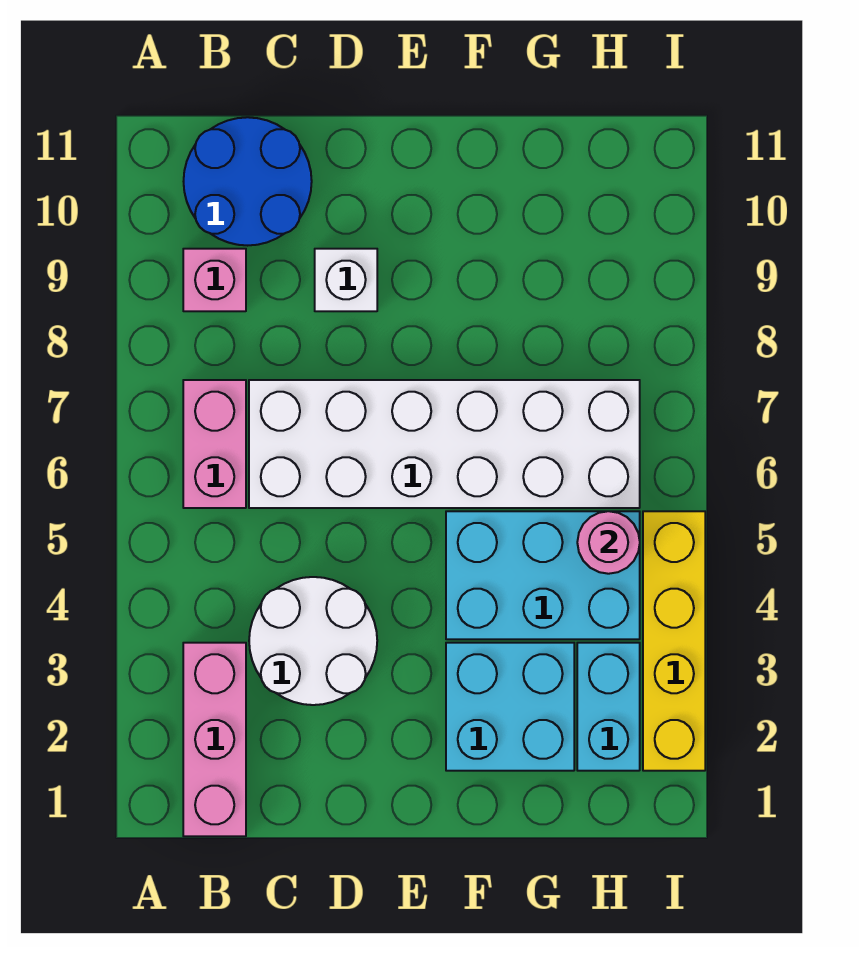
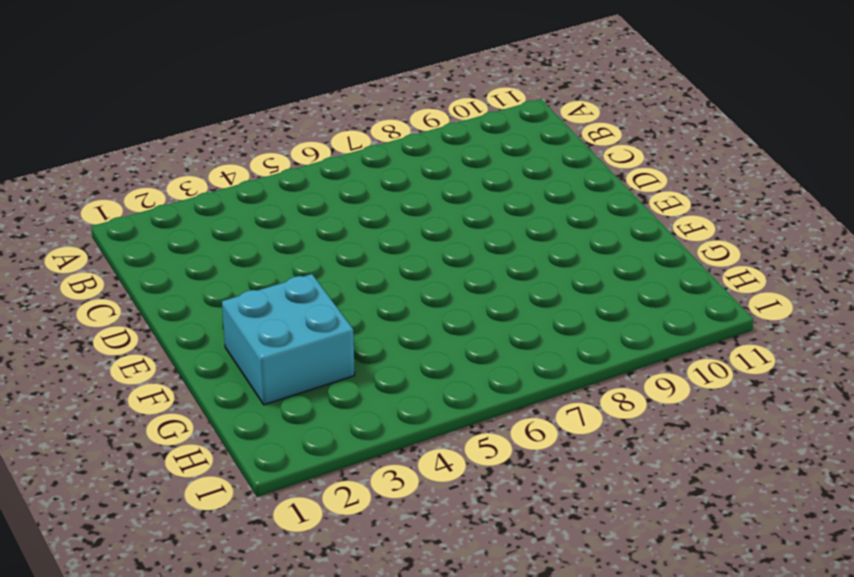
none -> pink 1x3 brick [183,643,246,836]
none -> pink 1x2 brick [183,380,246,508]
none -> pink 1x1 brick [183,249,246,311]

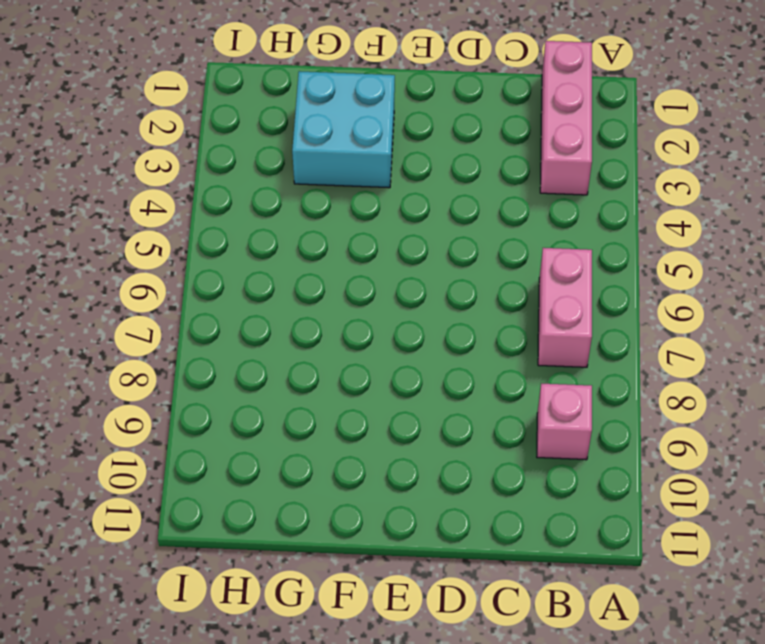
none -> blue 2x2 round brick [184,117,312,246]
none -> white 2x2 round brick [249,577,377,705]
none -> white 2x6 brick [249,380,640,508]

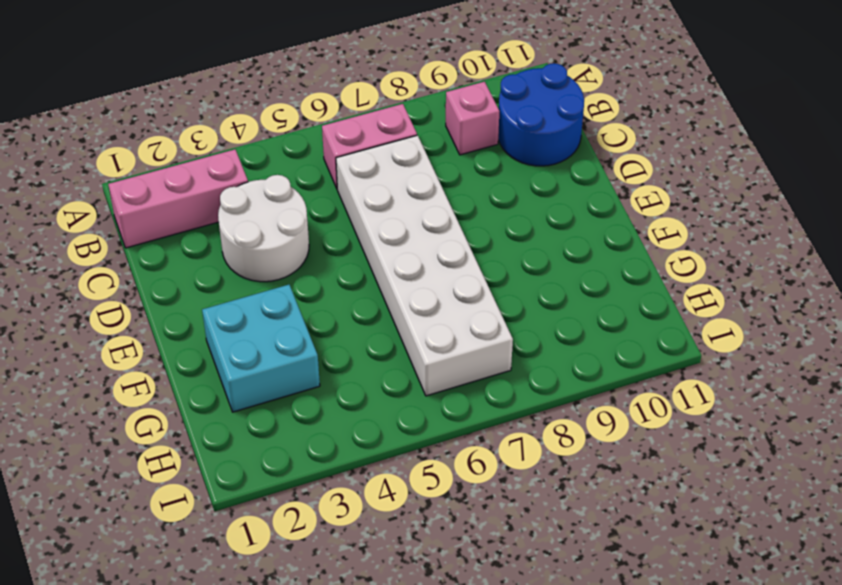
none -> white 1x1 brick [315,249,377,311]
none -> cyan 2x3 brick [446,511,640,639]
none -> cyan 1x2 brick [577,643,640,771]

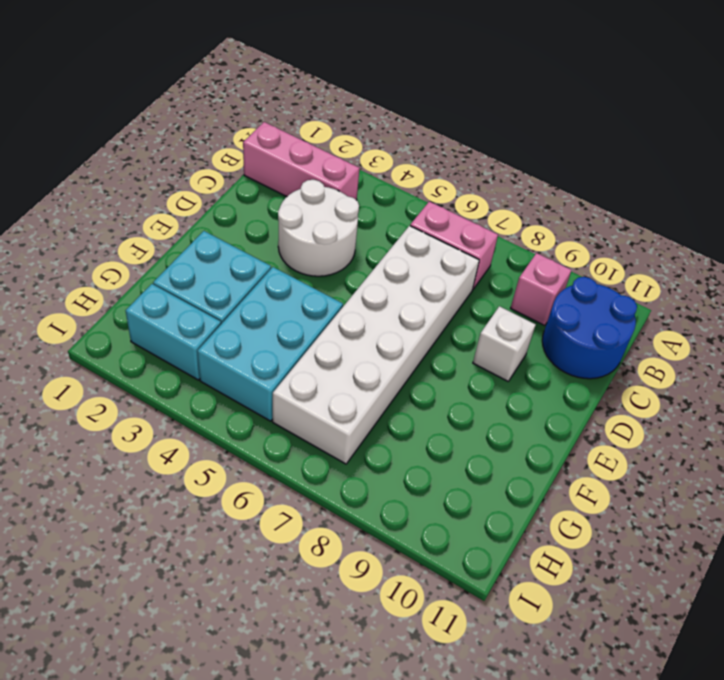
none -> yellow 1x4 brick [643,511,705,771]
none -> pink 1x1 round brick [577,511,640,574]

